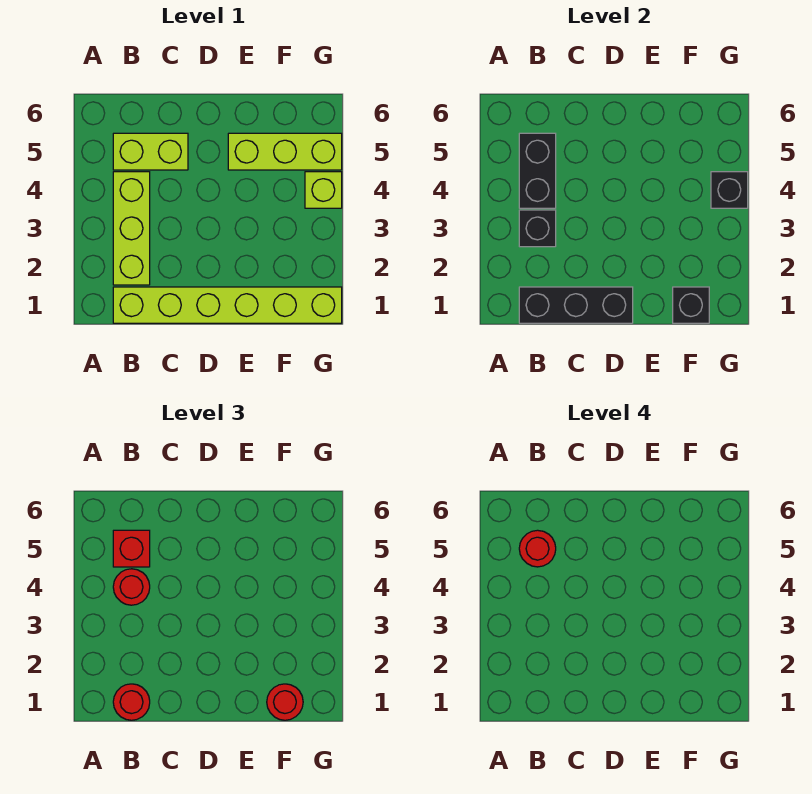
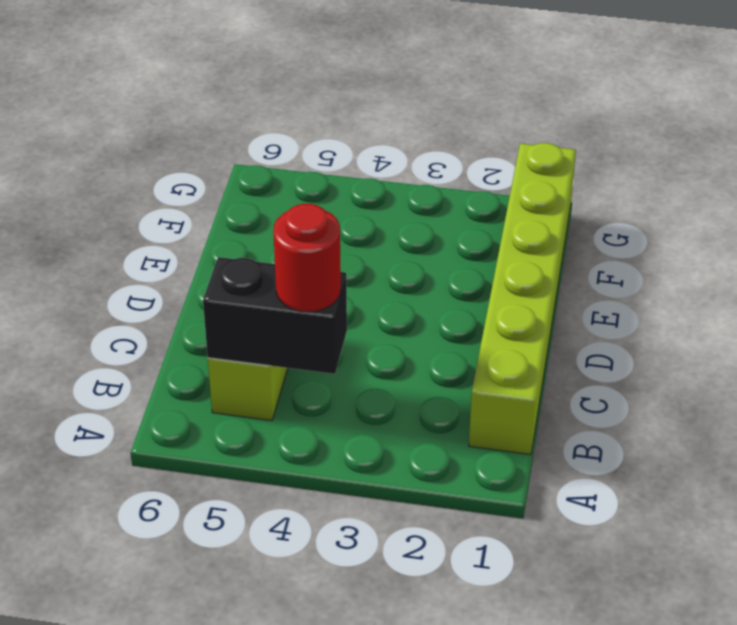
none -> lime 1x3 brick [113,172,150,285]
none -> lime 1x3 brick [228,133,342,170]
none -> lime 1x1 brick [305,172,342,208]

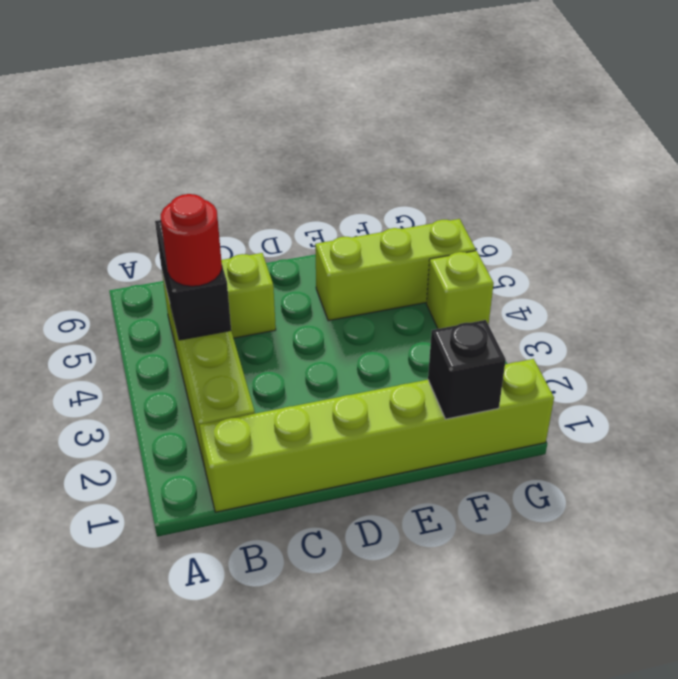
none -> black 1x3 brick [519,287,633,323]
none -> black 1x1 brick [519,210,556,247]
none -> black 1x1 brick [711,172,748,208]

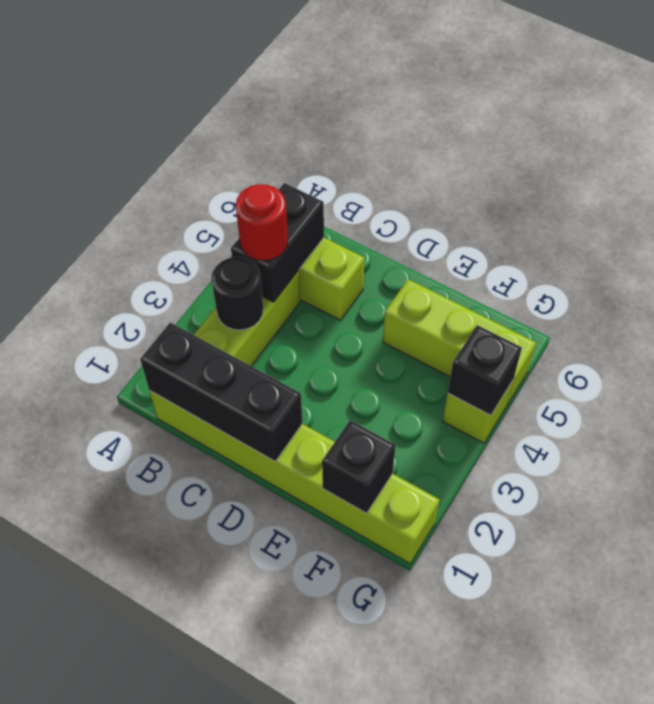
black 1x1 round brick [211,257,263,330] -> black 1x1 brick [519,210,556,247]
none -> red 1x1 round brick [113,684,150,720]
none -> red 1x1 brick [113,530,150,567]
none -> red 1x1 round brick [267,684,303,720]

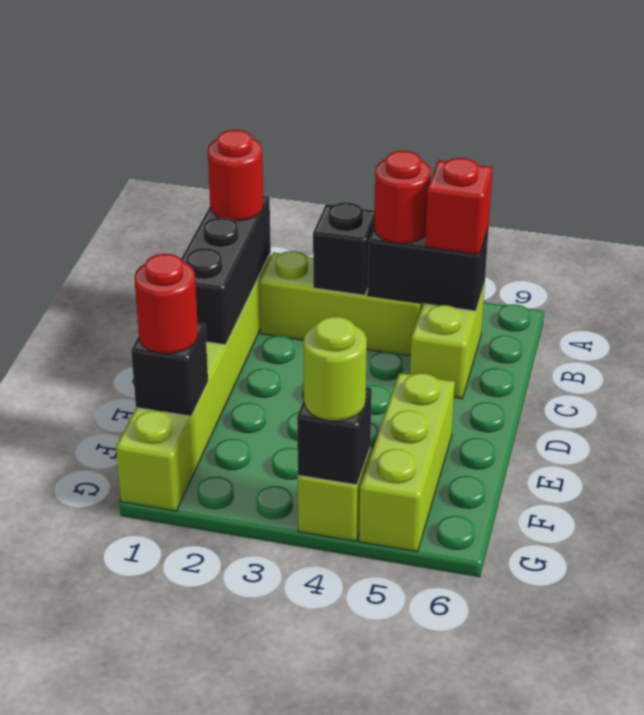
lime 1x1 round brick [303,317,367,421] -> none
none -> red 1x1 round brick [519,530,556,567]

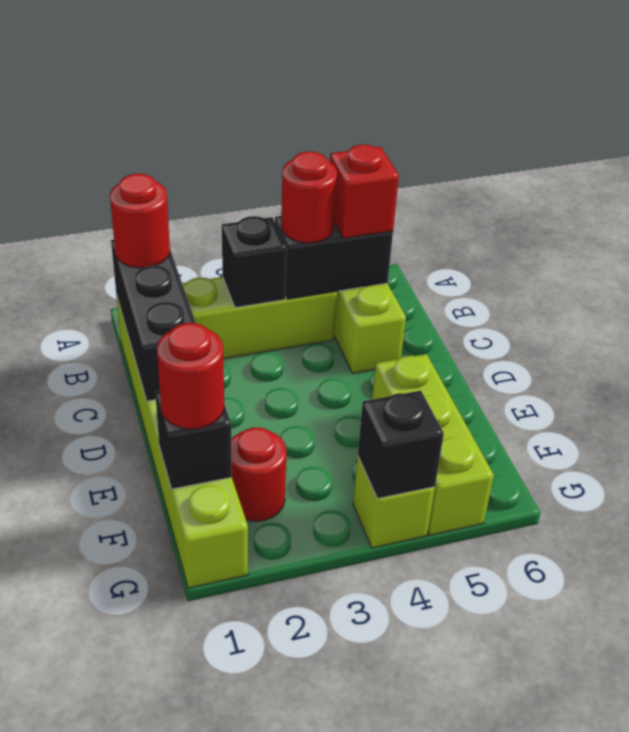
red 1x1 round brick [231,427,286,521] -> red 1x1 round brick moved to [519,530,556,567]

